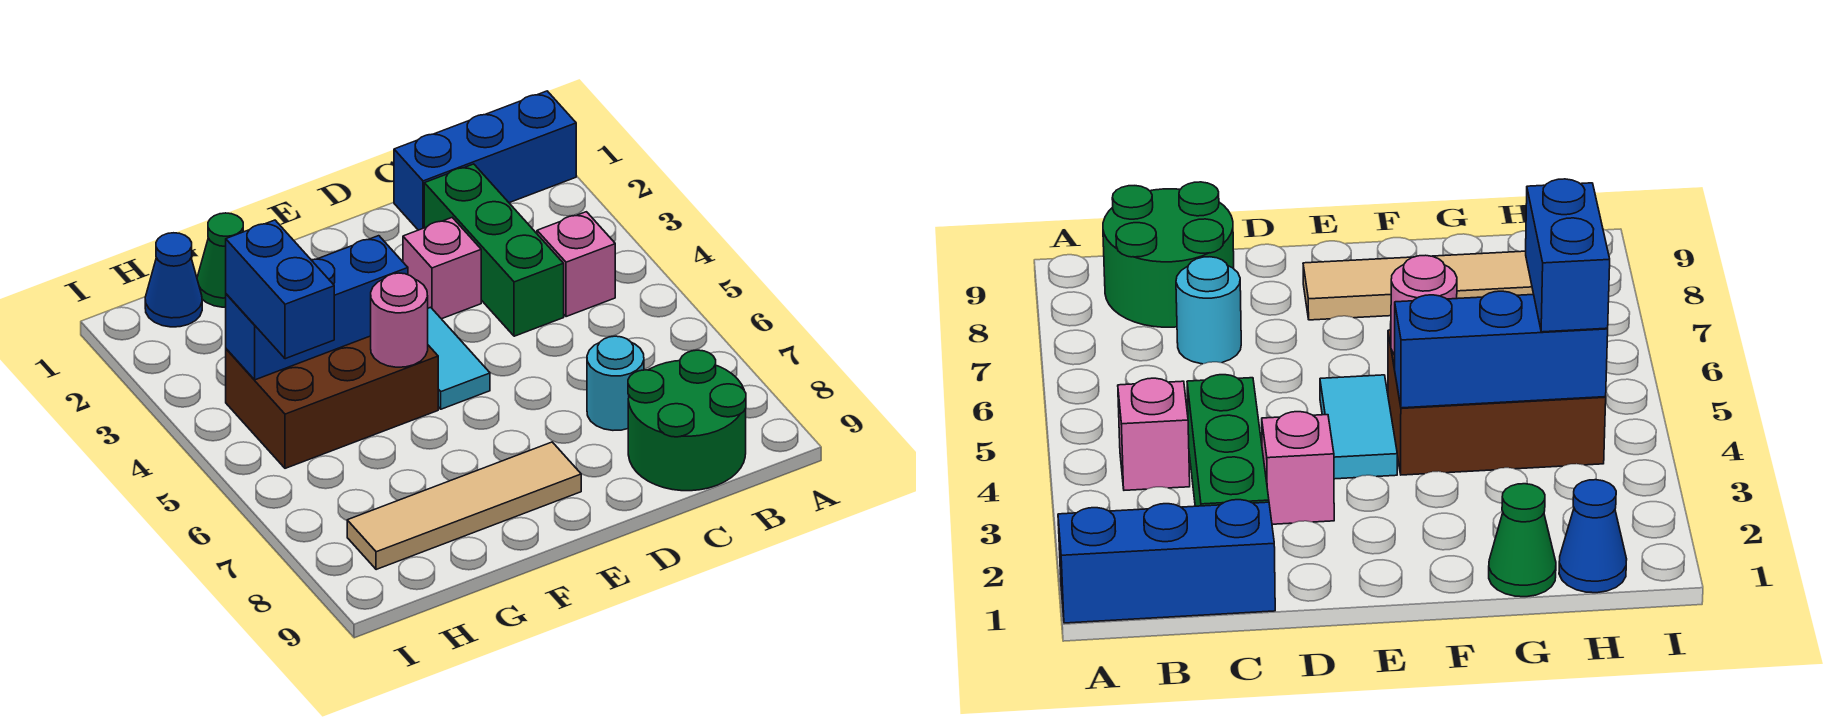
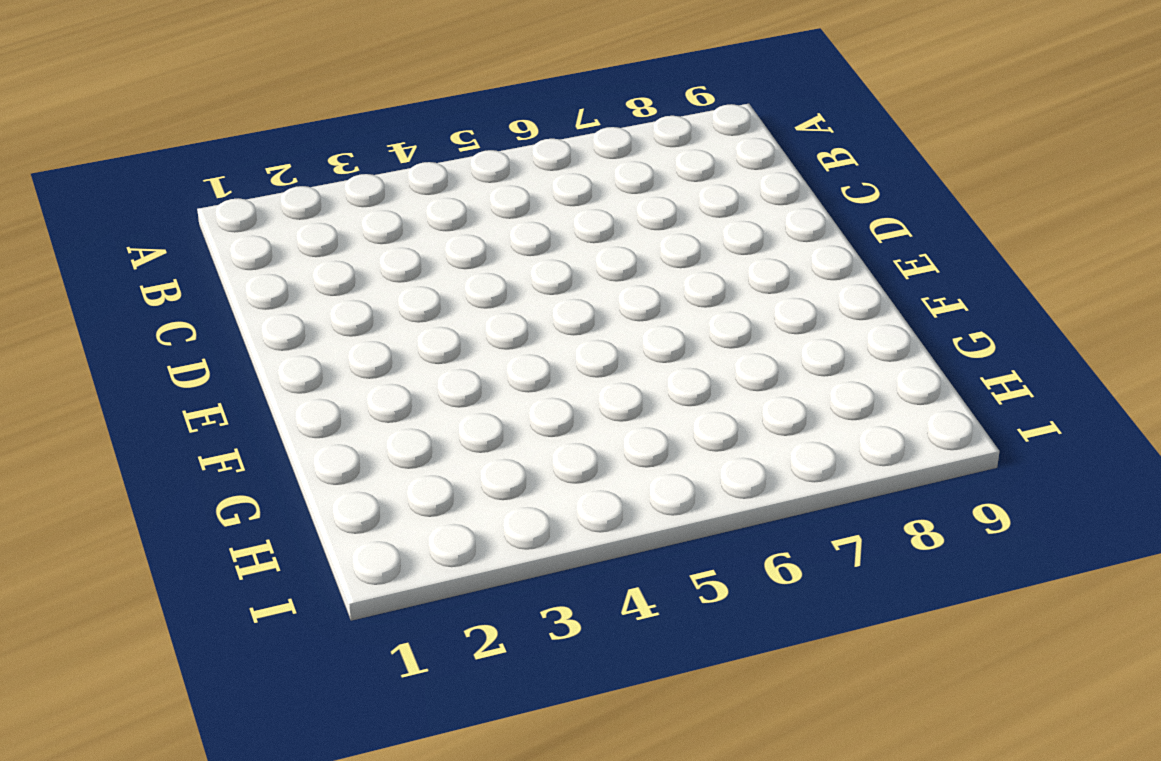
none -> blue 1x3 brick [394,91,576,230]
none -> pink 1x1 brick [537,212,615,317]
none -> green 2x2 round brick [628,350,746,491]

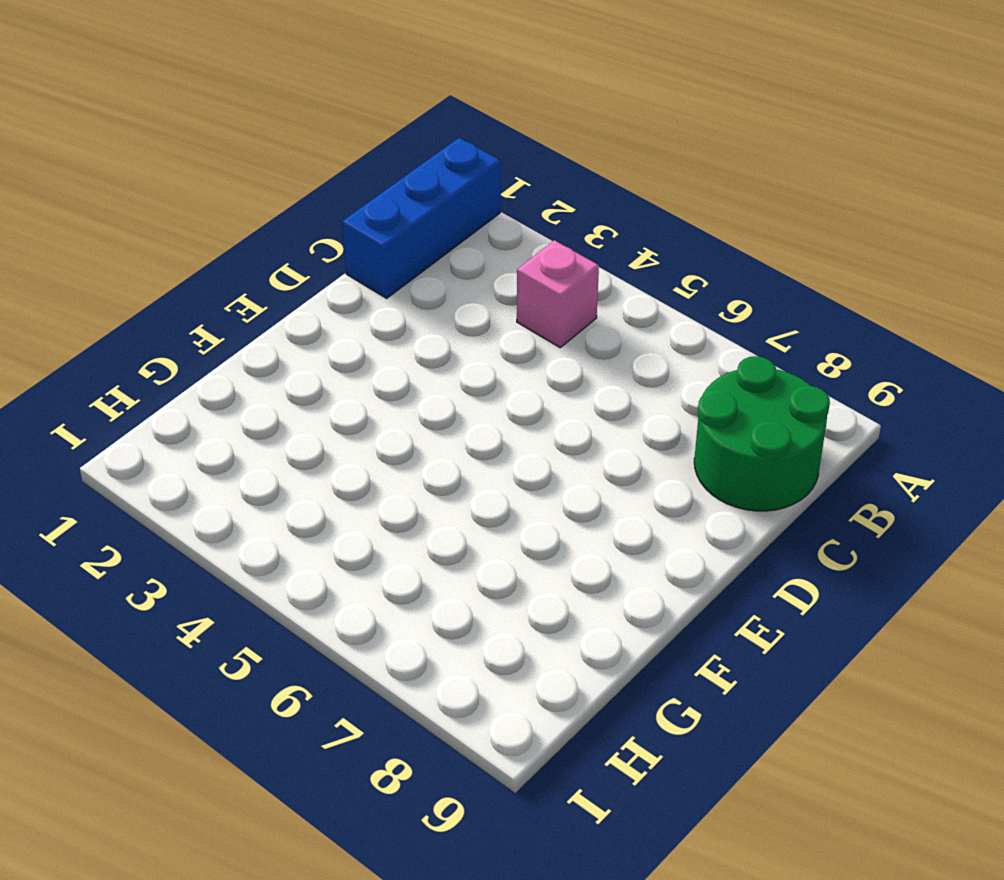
none -> green 1x3 brick [424,164,564,336]
none -> cyan 1x1 round brick [587,336,644,430]
none -> pink 1x1 brick [403,218,481,319]

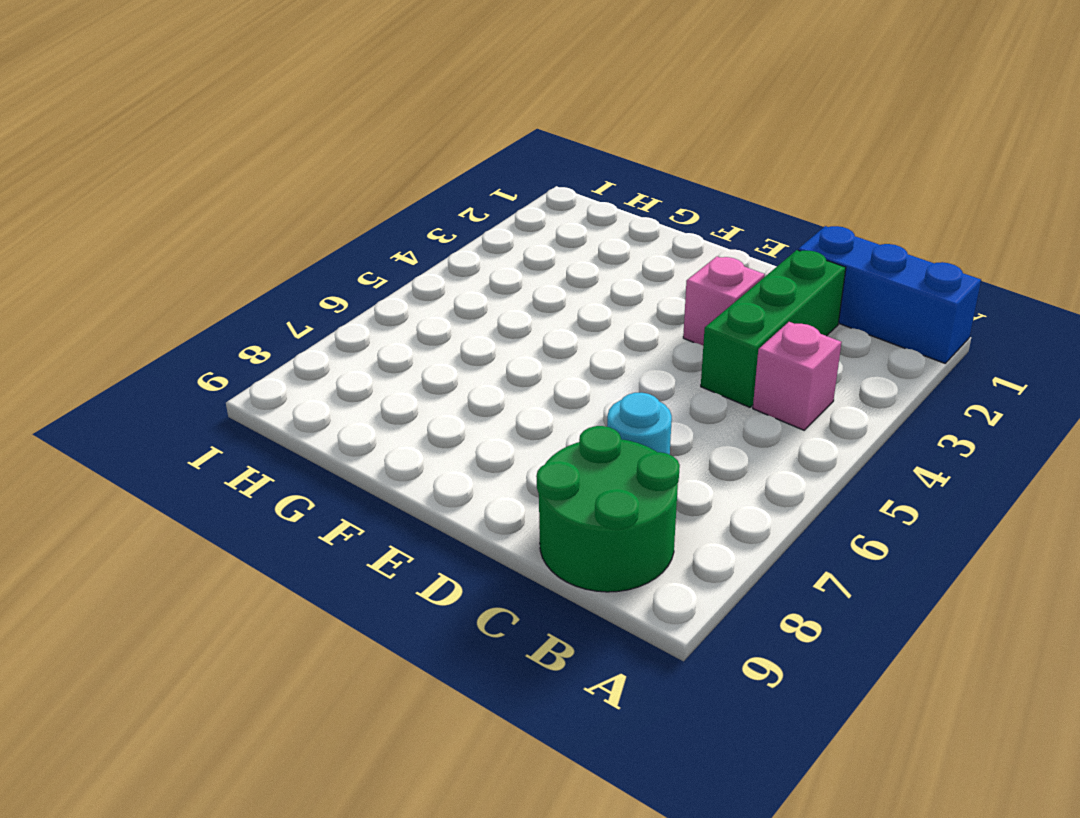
none -> cyan 1x2 tile [428,307,490,409]
none -> tan 1x4 tile [347,442,581,570]
none -> brown 2x3 brick [226,336,438,468]

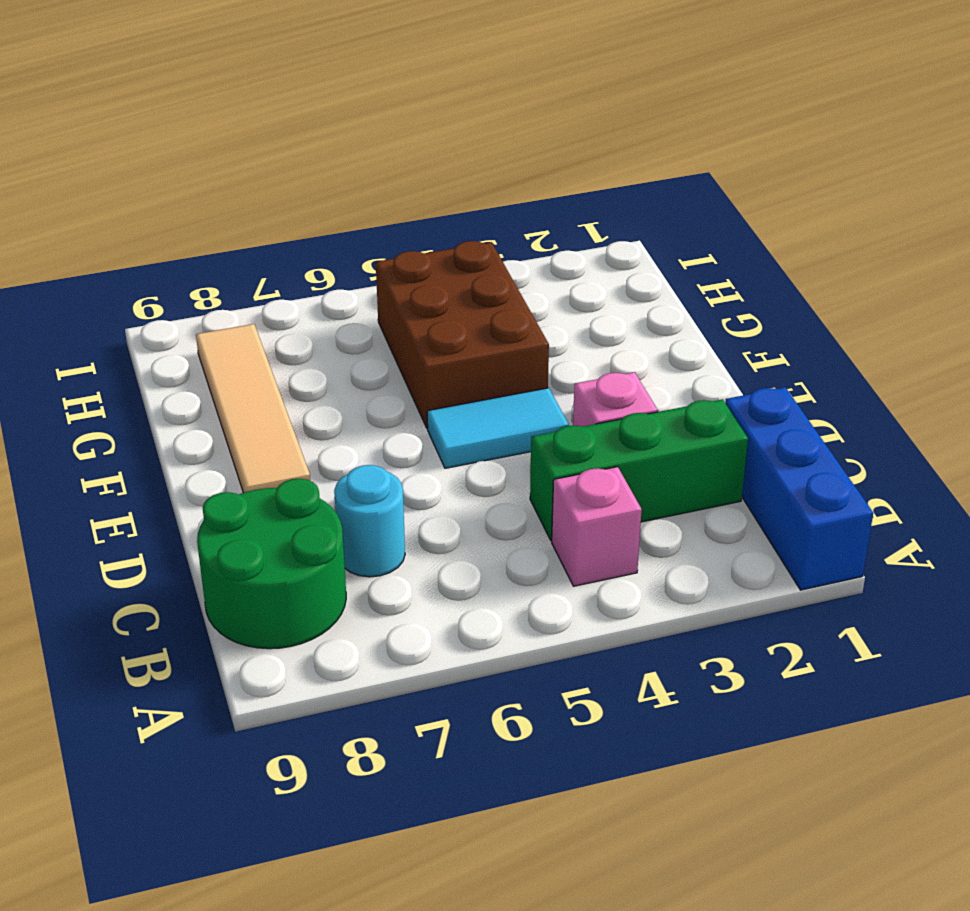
none -> green 1x1 cone [197,213,243,307]
none -> blue 1x1 cone [145,233,202,327]
none -> blue 1x3 brick [226,236,408,380]

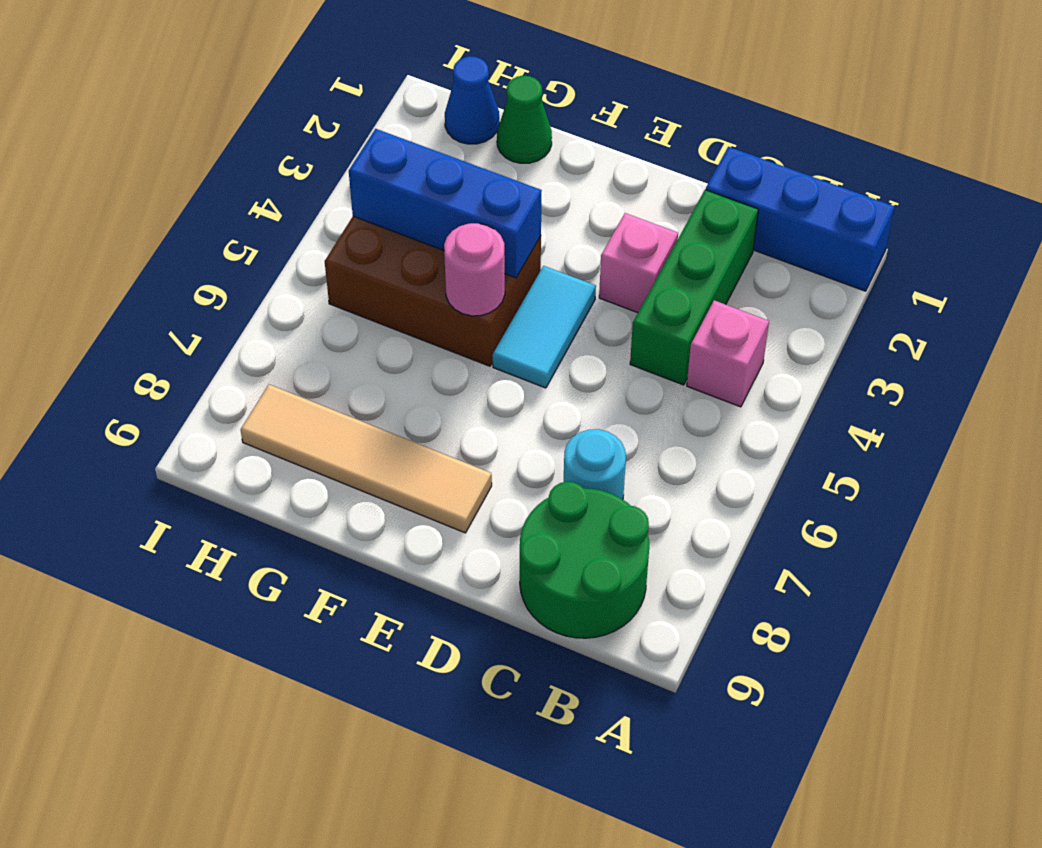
none -> blue 1x2 brick [226,220,334,359]

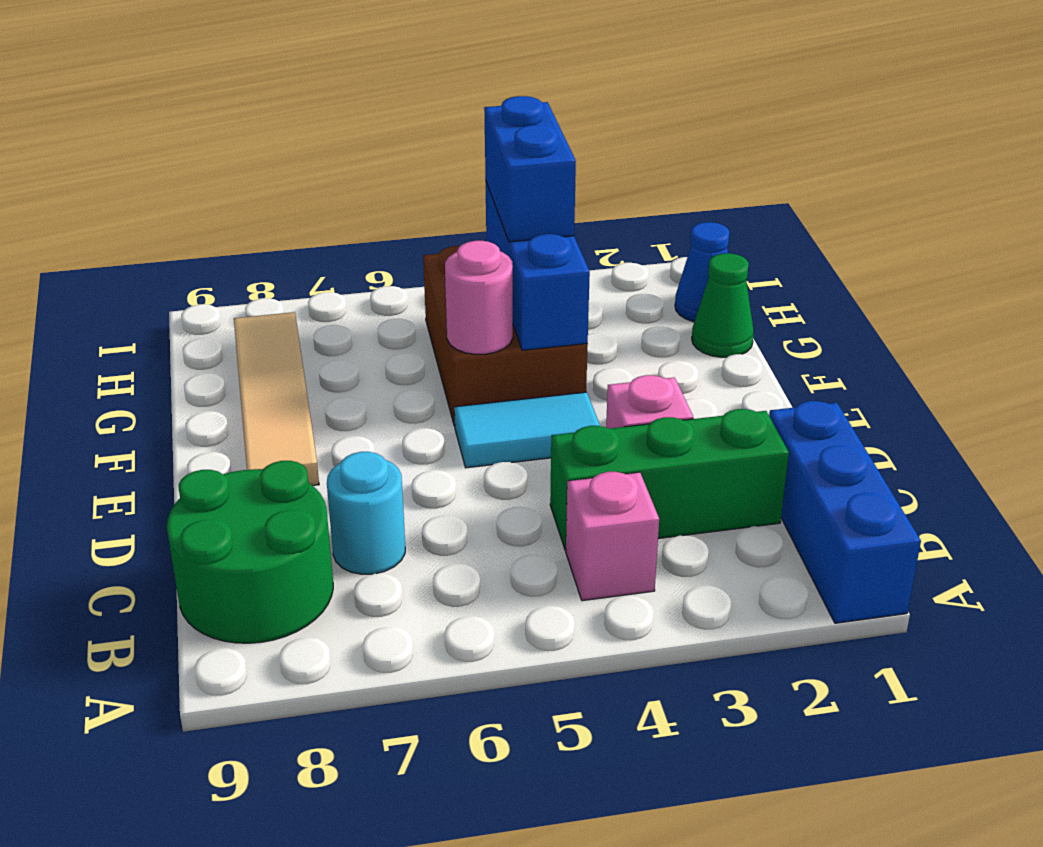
blue 1x2 brick [484,96,576,242] -> blue 1x2 brick turned to [226,220,334,359]

